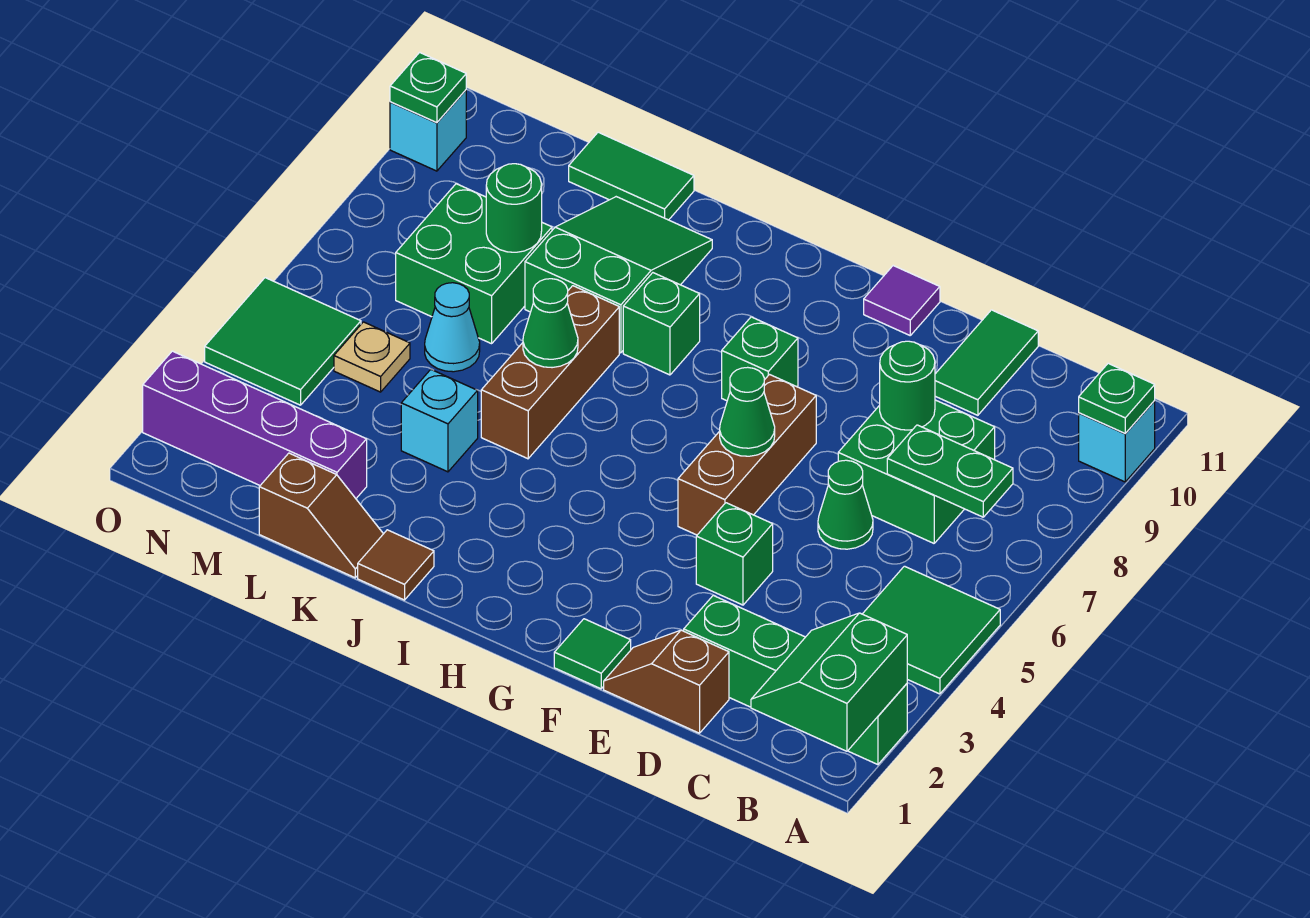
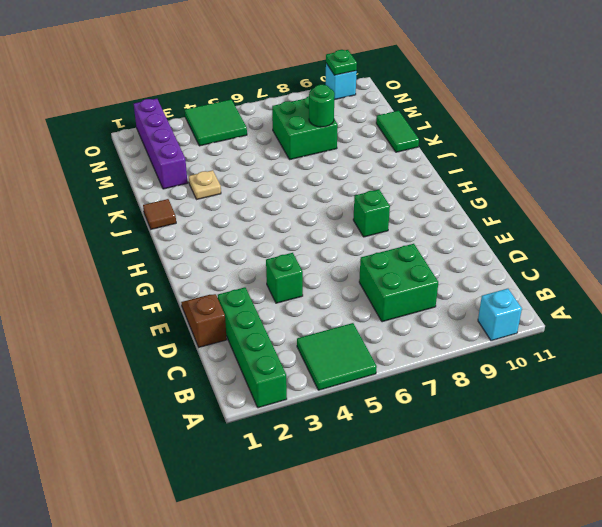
tan 1x1 plate [189,170,221,199] -> tan 1x1 plate moved to [334,322,410,392]
none -> green 1x1 cone [818,460,873,549]
none -> green 1x2 tile [935,310,1038,415]
none -> green 1x1 tile [554,619,631,689]
none -> brown 1x3 brick [678,375,816,535]

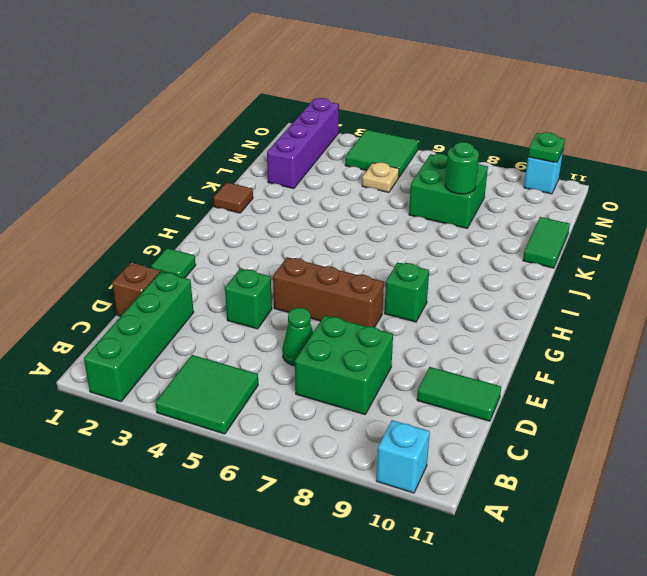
none -> purple 1x1 tile [864,266,940,335]
none -> green 1x1 brick [623,273,700,375]
none -> brown 1x3 brick [481,286,619,459]
none -> green 2x3 slope [525,197,712,353]

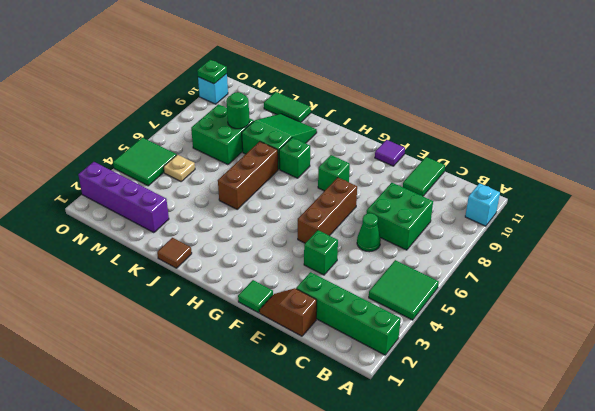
none -> brown 1x2 slope [259,453,383,578]
none -> cyan 1x1 brick [401,370,478,472]
none -> cyan 1x1 cone [425,283,480,372]
none -> green 2x2 slope [751,613,907,751]

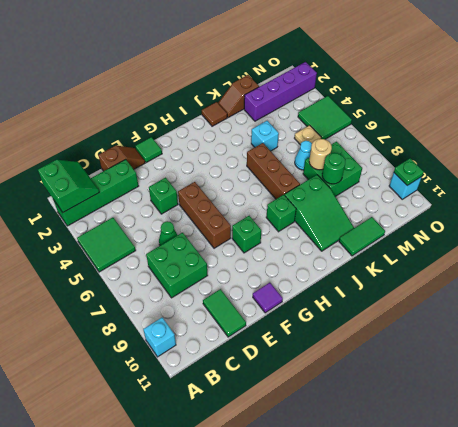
tan 1x1 round brick [309,139,332,170] -> none
none -> green 1x1 plate [1079,363,1155,433]
none -> green 1x2 plate [887,425,1013,517]
none -> green 1x1 round brick [880,341,935,430]
none -> green 1x1 cone [720,367,775,456]

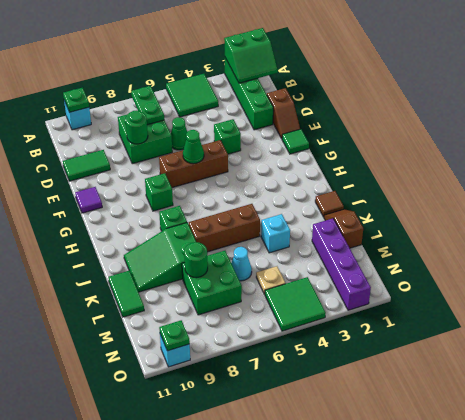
none -> green 1x1 cone [523,279,578,368]

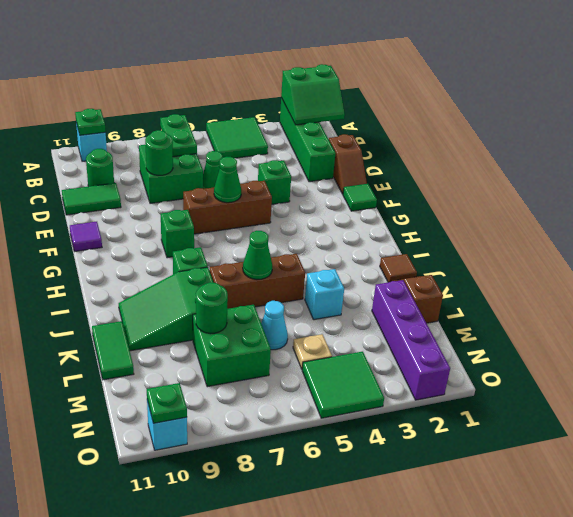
green 1x1 round brick [86,149,114,187] -> none

